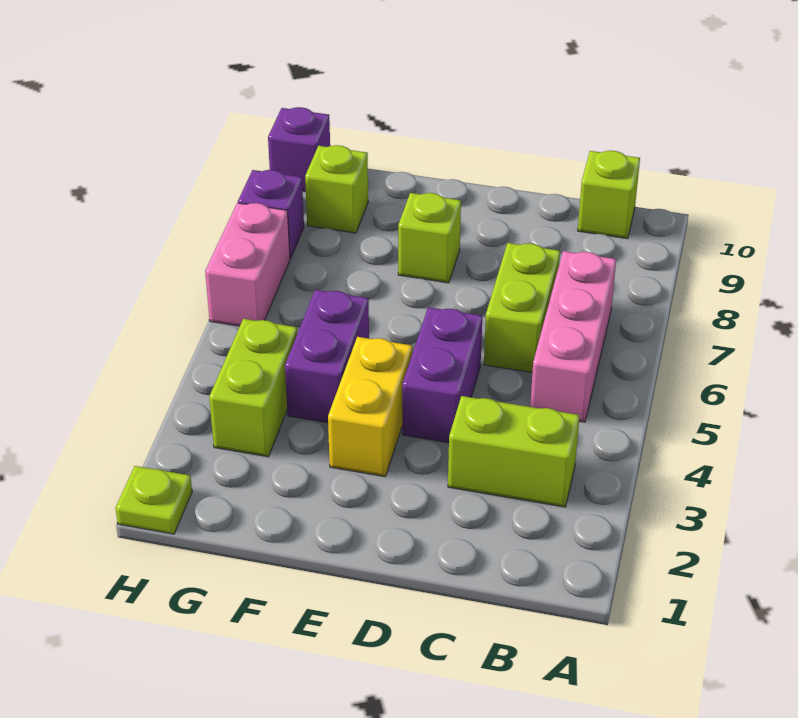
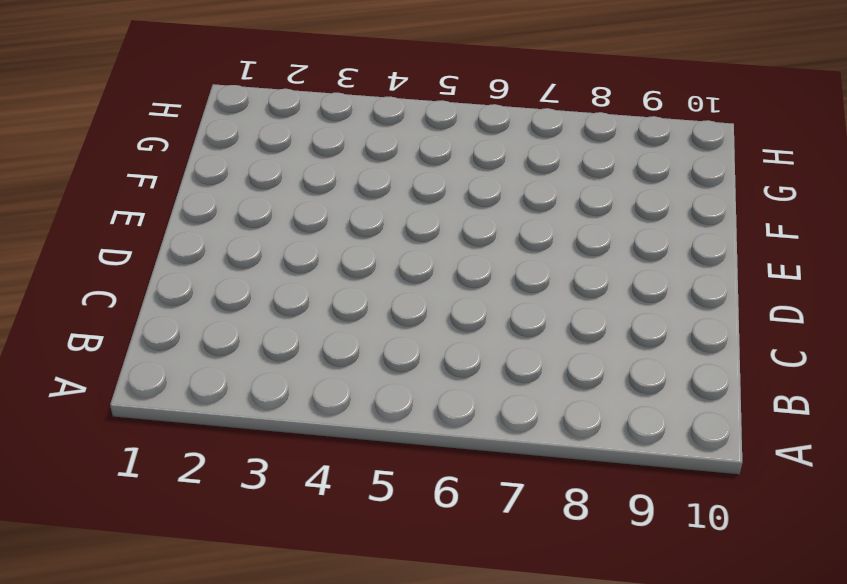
none -> lime 1x2 brick [448,396,580,507]
none -> pink 1x3 brick [530,251,616,422]
none -> lime 1x1 brick [578,151,640,239]

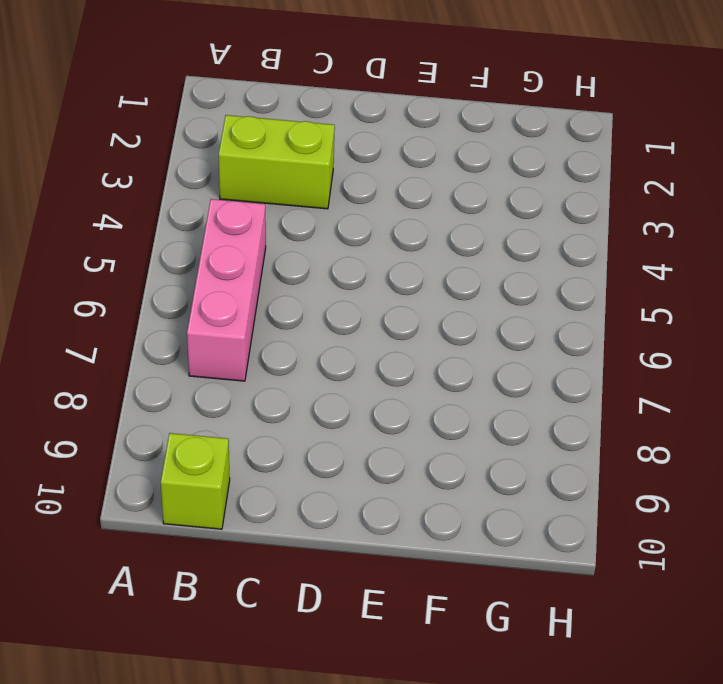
none -> lime 1x2 brick [484,243,560,372]
none -> purple 1x2 brick [402,307,482,443]
none -> yellow 1x2 brick [328,337,412,476]

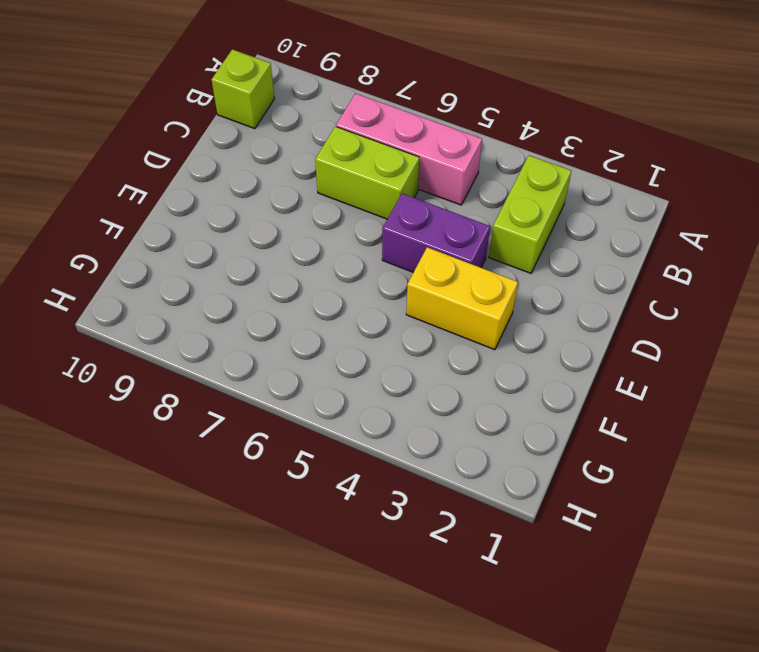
none -> lime 1x1 brick [398,193,461,283]
none -> purple 1x2 brick [285,290,369,423]
none -> lime 1x2 brick [209,319,297,457]

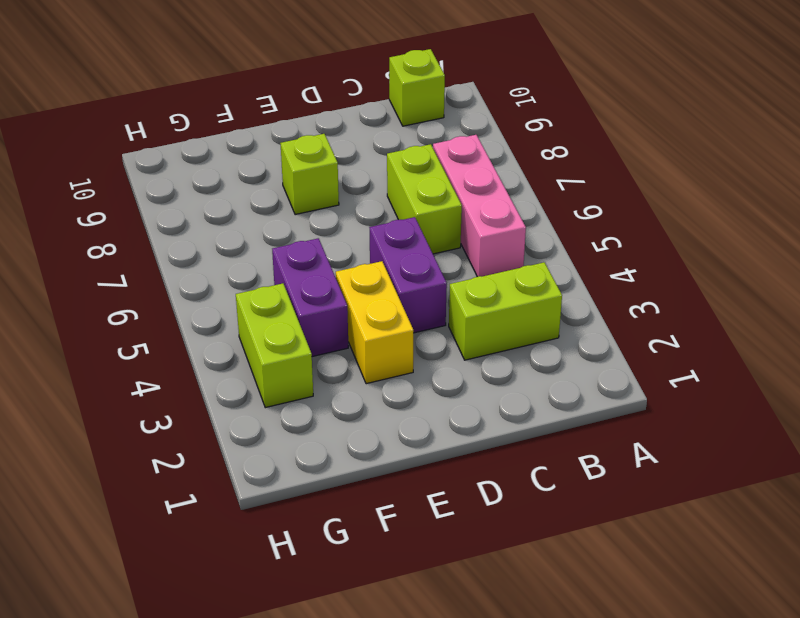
none -> lime 1x1 brick [305,145,368,233]
none -> lime 1x1 plate [115,466,192,534]
none -> pink 1x2 brick [205,203,290,326]

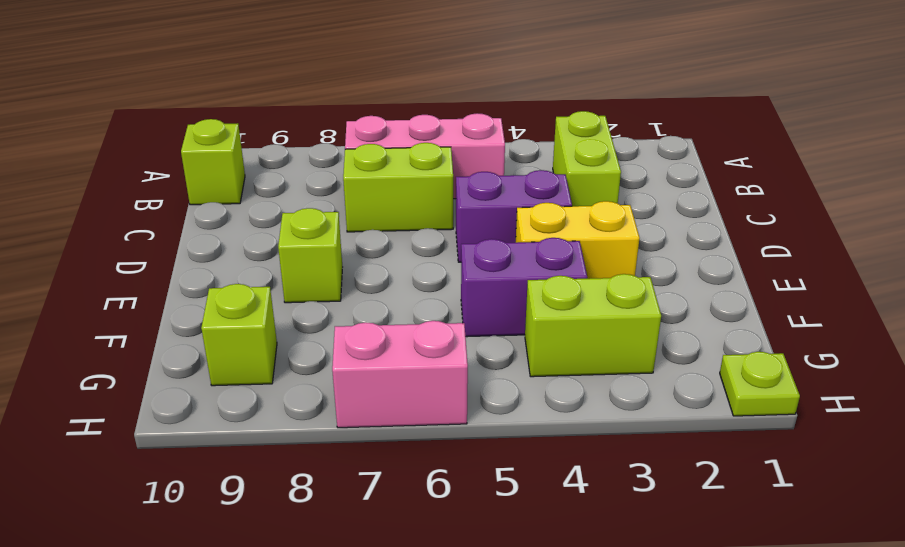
none -> purple 1x1 brick [238,170,304,259]
none -> purple 1x1 brick [268,107,330,191]

